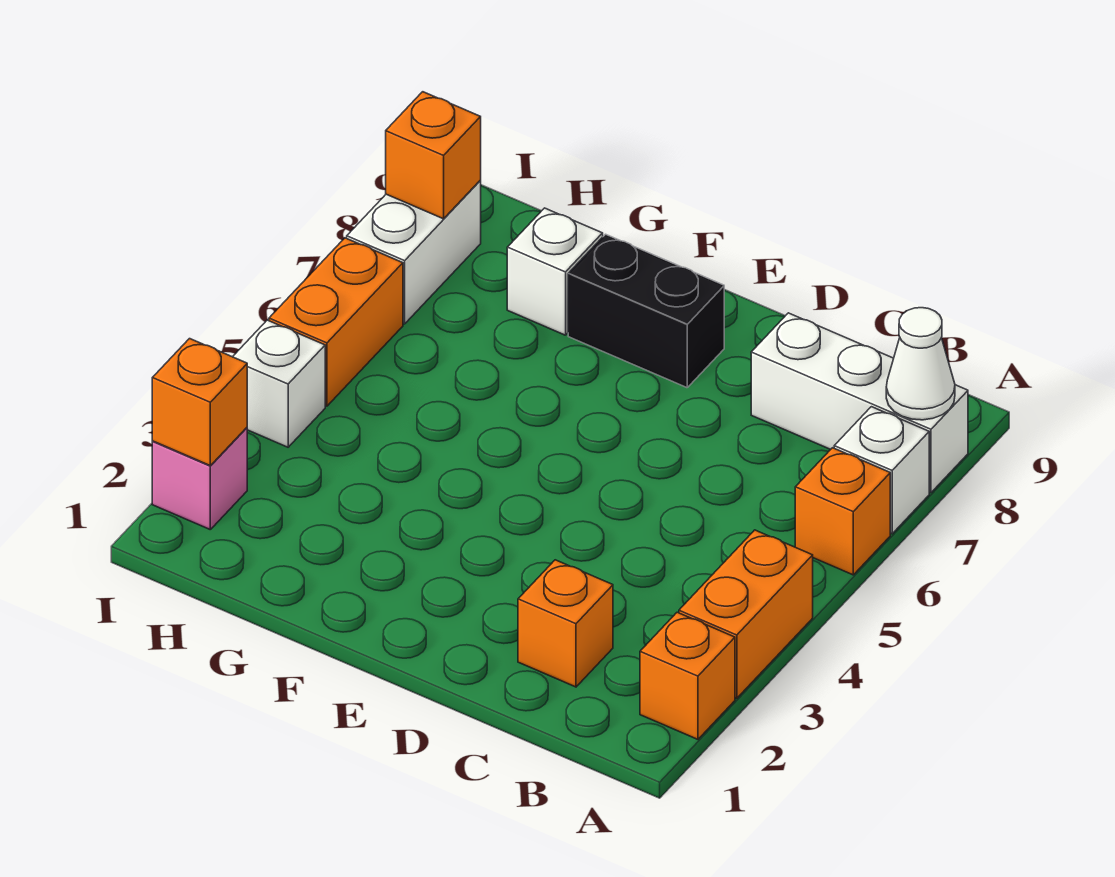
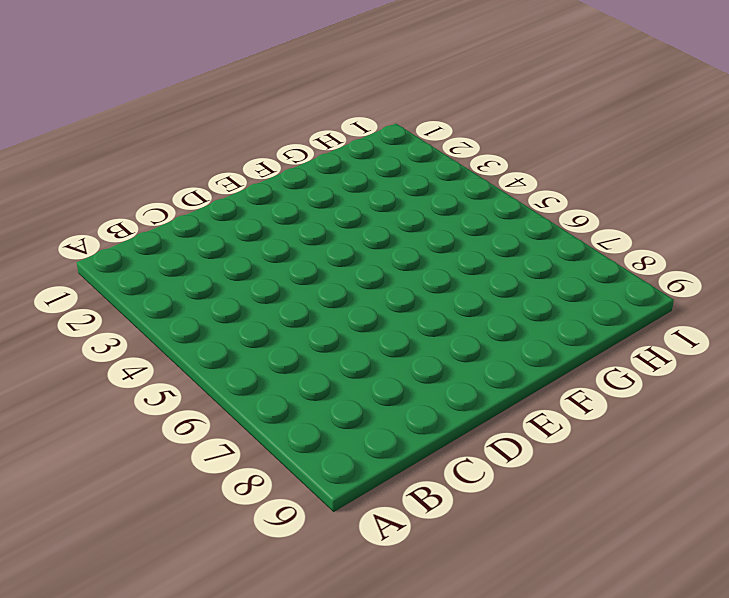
none -> orange 1x1 brick [640,612,735,739]
none -> orange 1x2 brick [679,530,813,698]
none -> orange 1x1 brick [795,448,890,575]

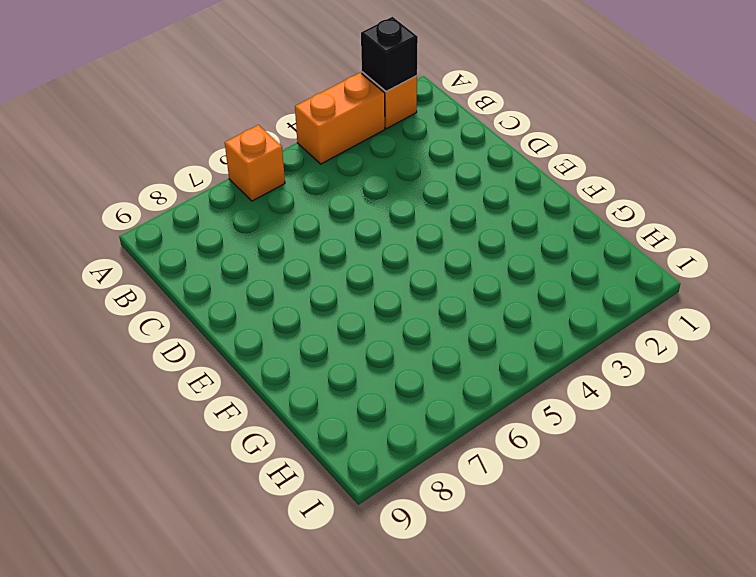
black 1x1 brick [361,17,418,92] -> none
none -> white 1x1 brick [834,407,929,534]
none -> white 1x3 brick [751,313,968,493]
none -> orange 1x1 brick [518,560,613,687]

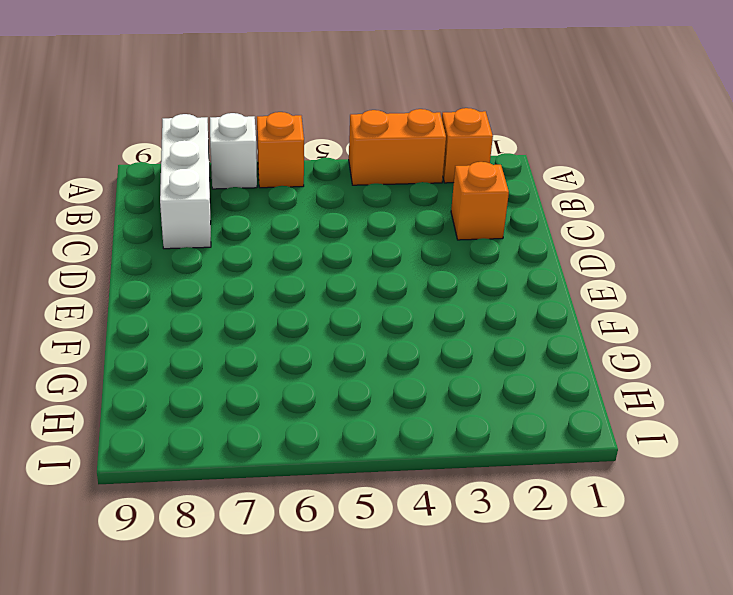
none -> black 1x2 brick [568,234,724,388]
none -> white 1x1 brick [507,208,603,335]
none -> pink 1x1 brick [152,428,247,529]

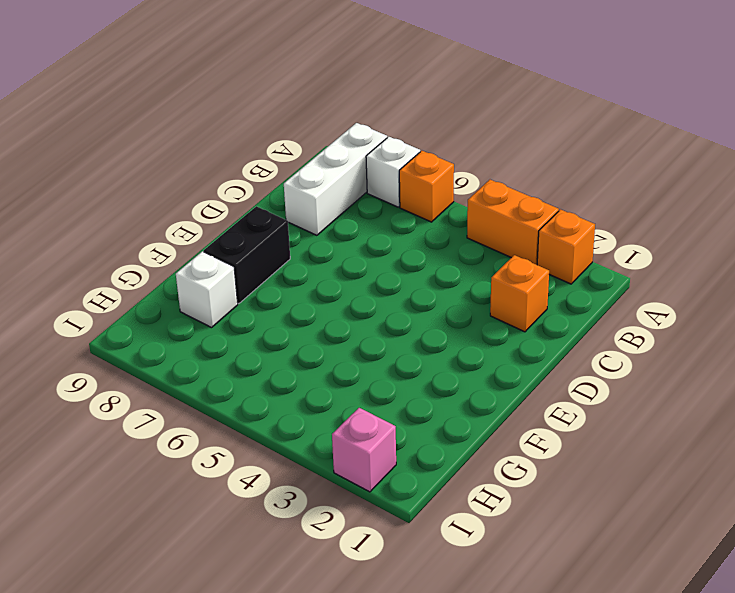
none -> white 1x1 brick [233,320,325,447]
none -> orange 1x2 brick [269,238,403,406]
none -> white 1x2 brick [347,181,481,324]

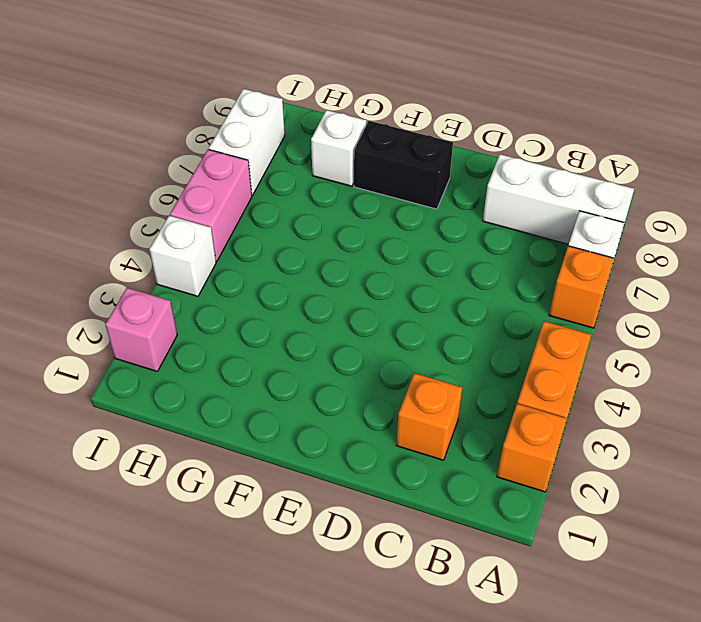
pink 1x2 brick [170,150,252,261] -> orange 1x2 brick [269,238,403,406]
none -> white 1x1 cone [886,308,955,420]
none -> orange 1x1 brick [152,339,247,465]
none -> orange 1x1 brick [386,92,481,219]

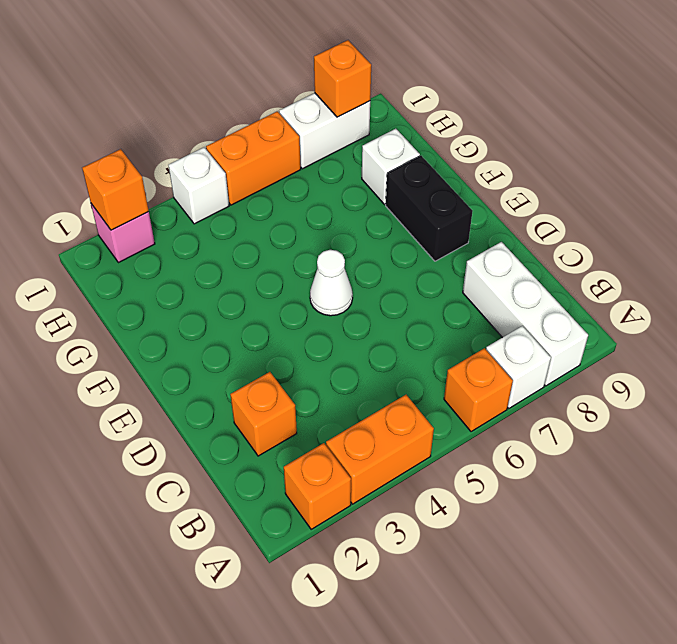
white 1x1 cone [310,250,353,316] -> white 1x1 cone moved to [886,308,955,420]

